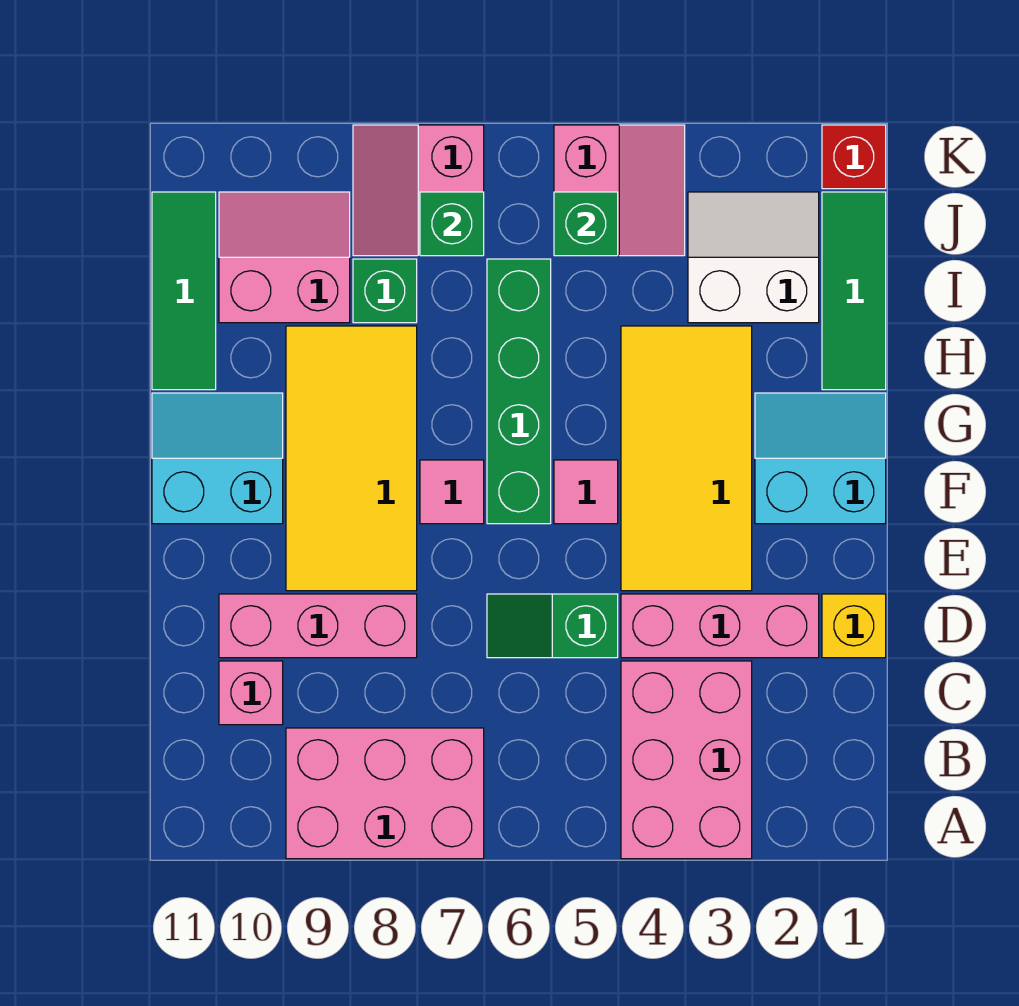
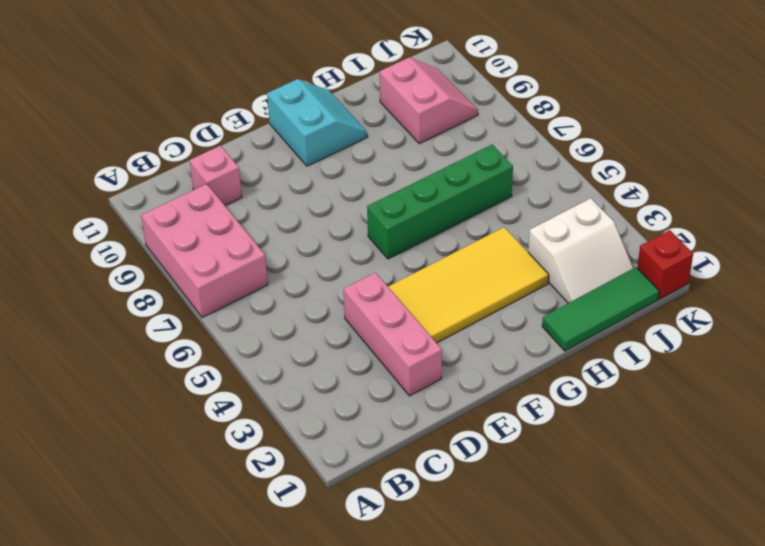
white 2x2 slope [528,198,633,303] -> white 2x2 slope turned to [688,192,819,323]
none -> pink 2x3 brick [621,661,752,859]
none -> yellow 1x1 brick [822,594,886,658]
none -> green 1x2 slope [487,594,618,658]

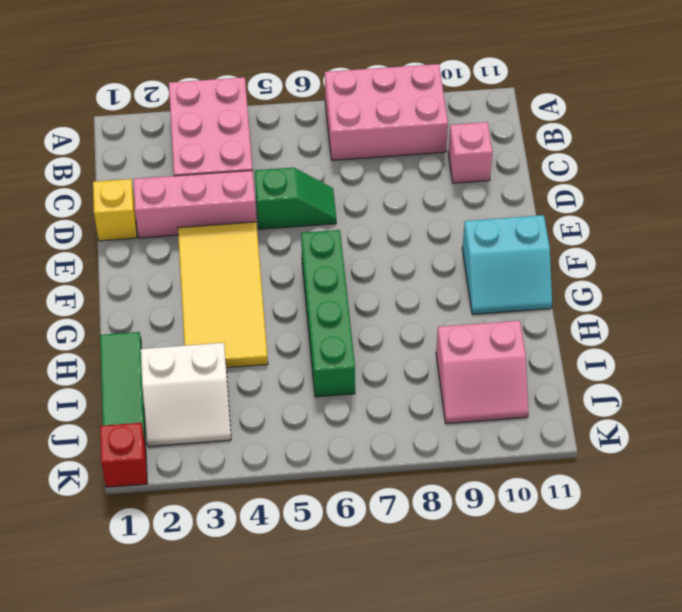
none -> pink 1x3 brick [219,594,417,658]
none -> yellow 2x4 tile [286,326,417,591]
none -> cyan 2x2 slope [755,393,886,524]

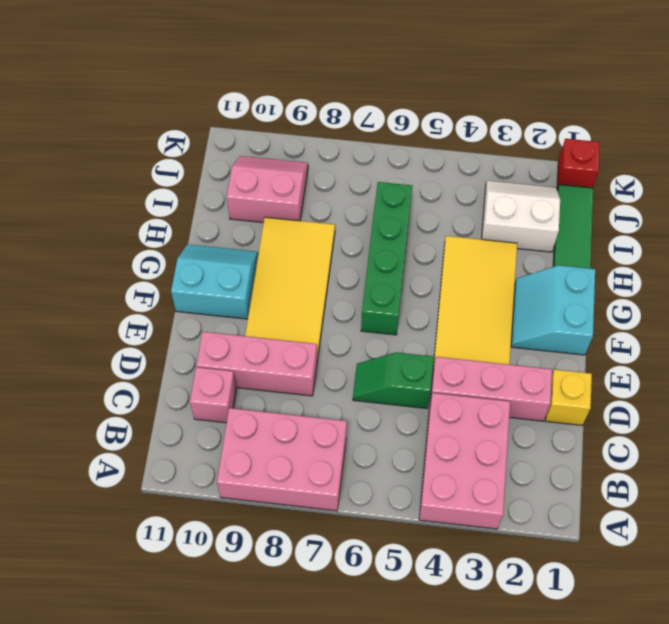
cyan 2x2 slope [511,265,595,355] -> cyan 2x2 slope turned to [755,393,886,524]
none -> pink 1x1 tile [554,460,618,524]
none -> pink 1x1 tile [420,460,484,524]
none -> green 1x3 tile [152,192,216,390]

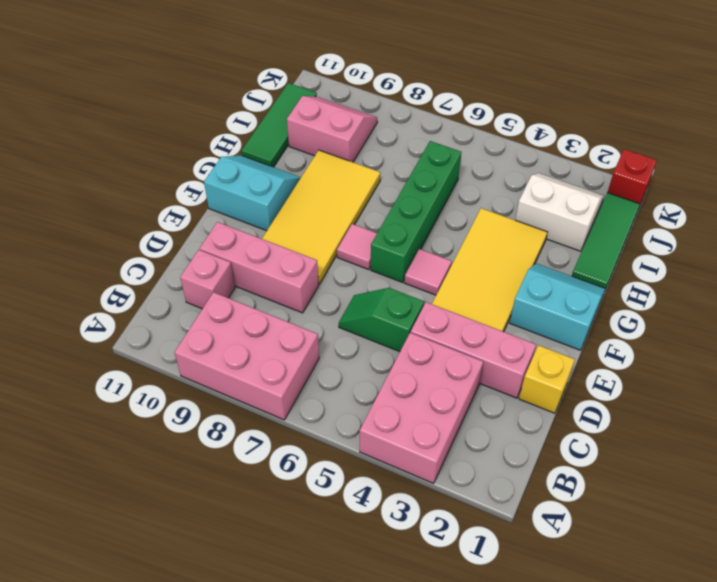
none -> green 1x1 brick [353,259,417,323]
none -> pink 2x2 slope [554,125,685,256]
none -> pink 2x2 slope [353,125,484,256]

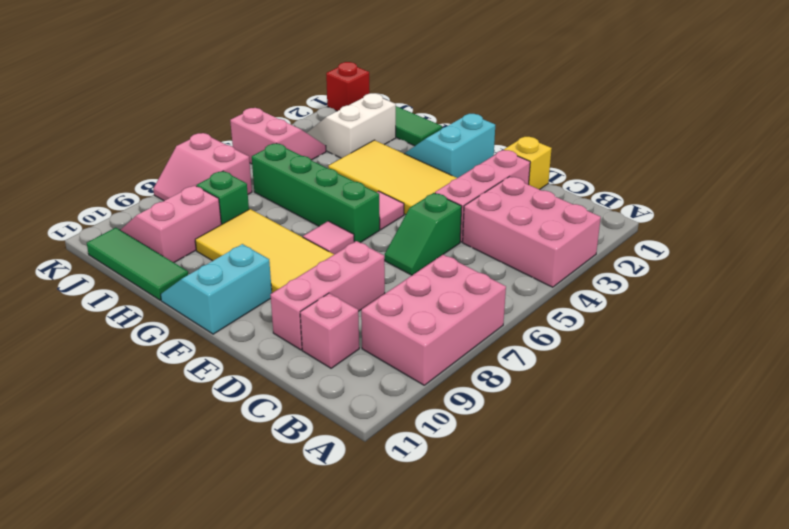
none -> green 1x1 brick [554,192,618,256]
none -> green 1x1 brick [420,192,484,256]

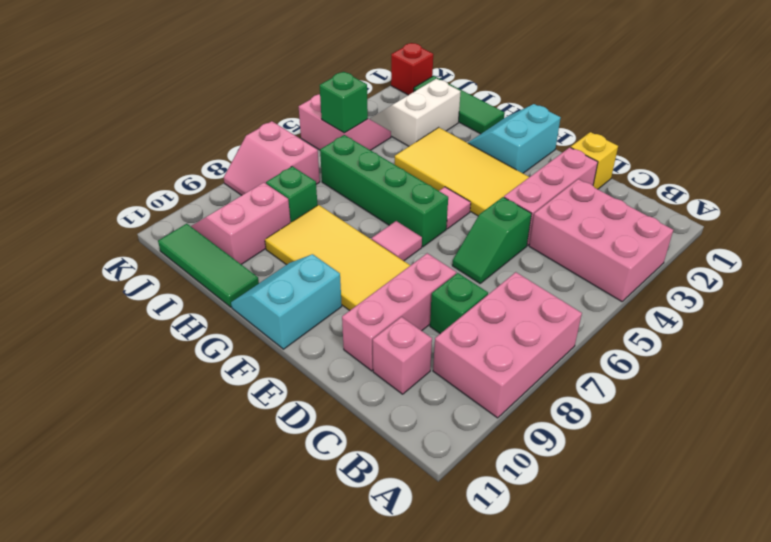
green 1x1 brick [430,273,488,334] -> green 1x1 brick moved to [420,192,484,256]

